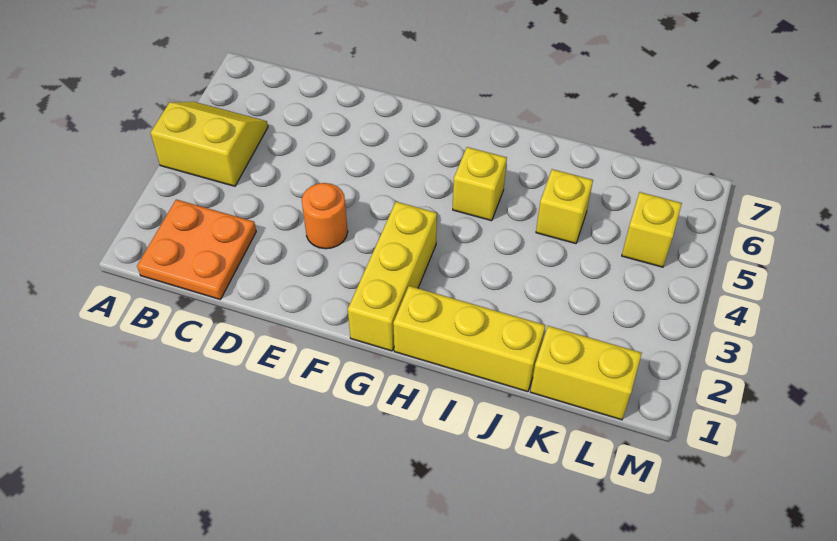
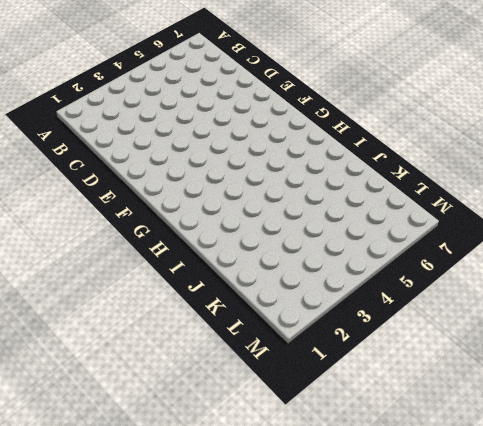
none -> yellow 2x2 slope [151,102,268,186]
none -> orange 2x2 plate [137,199,256,299]

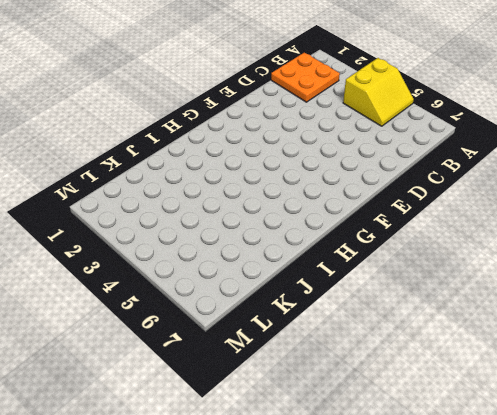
none -> orange 1x1 round brick [302,183,348,249]
none -> yellow 1x3 brick [348,202,437,351]

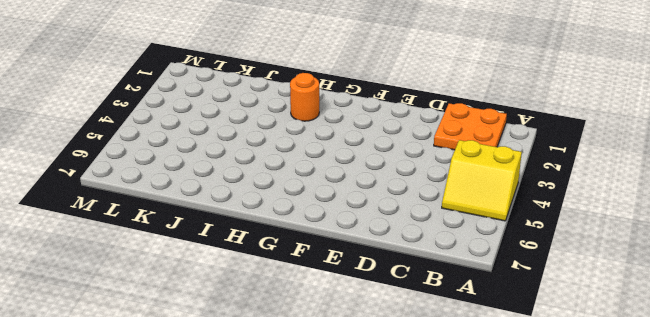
orange 1x1 round brick [290,73,319,121] -> orange 1x1 round brick moved to [302,183,348,249]
none -> yellow 1x3 brick [348,202,437,351]
none -> yellow 1x3 brick [393,286,545,392]

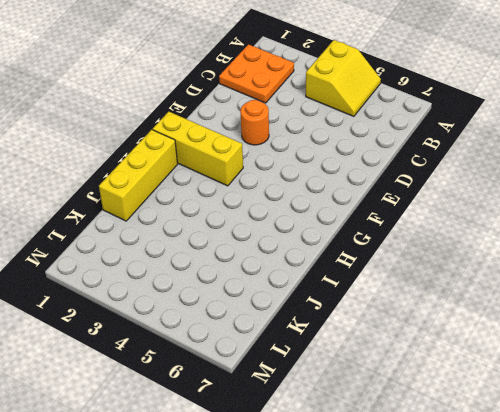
none -> yellow 1x1 brick [453,147,507,221]
none -> yellow 1x1 brick [536,169,593,244]

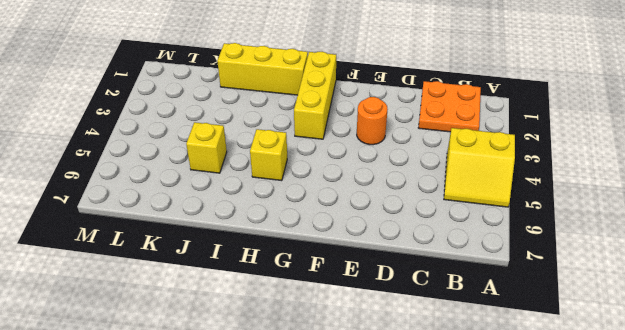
none -> yellow 1x2 brick [530,326,642,420]
none -> yellow 1x1 brick [622,192,682,267]

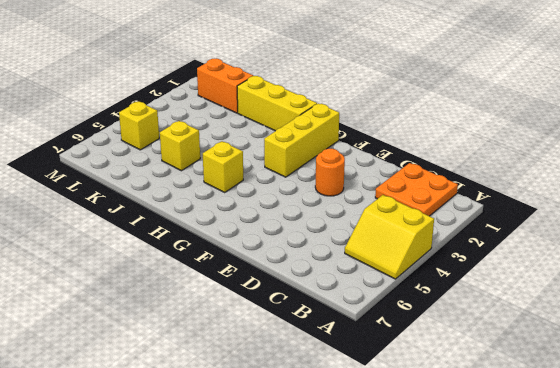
orange 1x2 brick [197,58,253,113] -> yellow 1x2 brick [530,326,642,420]

